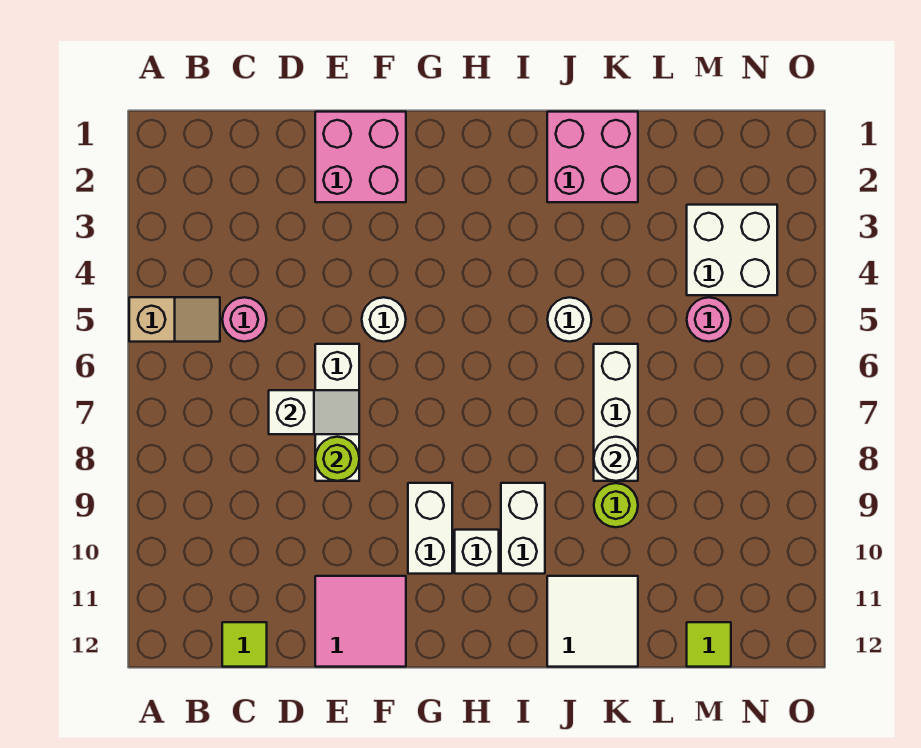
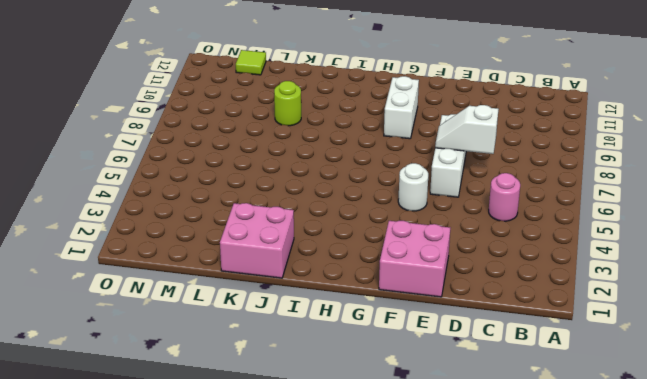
none -> tan 1x2 slope [129,297,220,342]
none -> lime 1x1 tile [222,622,267,667]
none -> pink 2x2 tile [315,576,406,667]

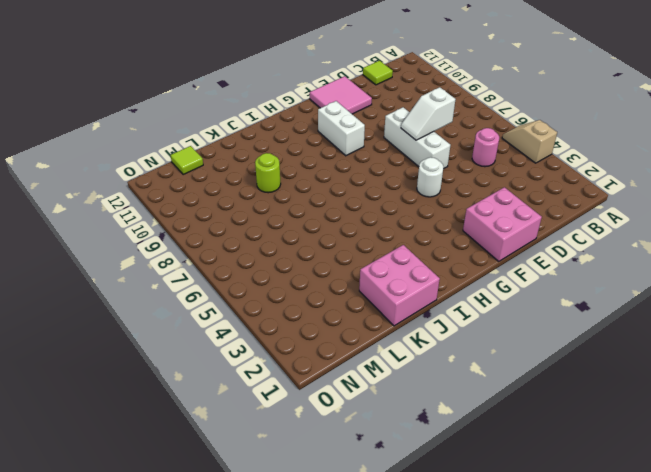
tan 1x2 slope [502,120,557,163] -> tan 1x2 slope turned to [129,297,220,342]
none -> white 1x1 brick [455,530,499,574]
none -> white 1x2 brick [501,483,545,574]
none -> white 1x1 round brick [547,297,592,342]

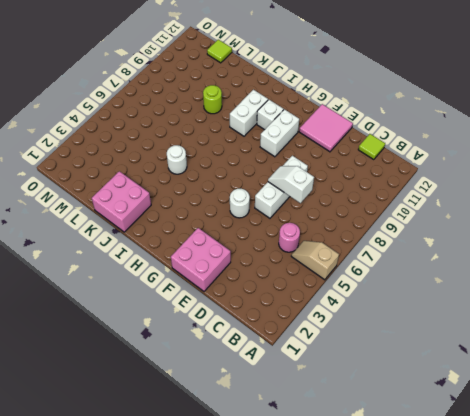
none -> white 2x2 tile [547,576,638,667]
none -> white 1x3 brick [594,344,638,481]
none -> white 2x2 brick [687,205,777,295]

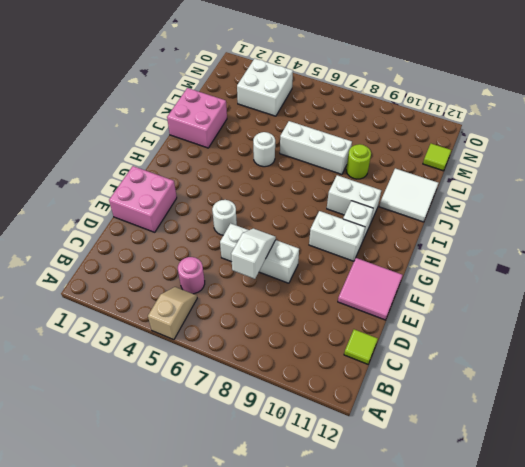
none -> pink 1x1 round brick [687,297,731,342]
none -> lime 1x1 round brick [315,437,359,481]
none -> white 1x1 round brick [594,437,638,481]

